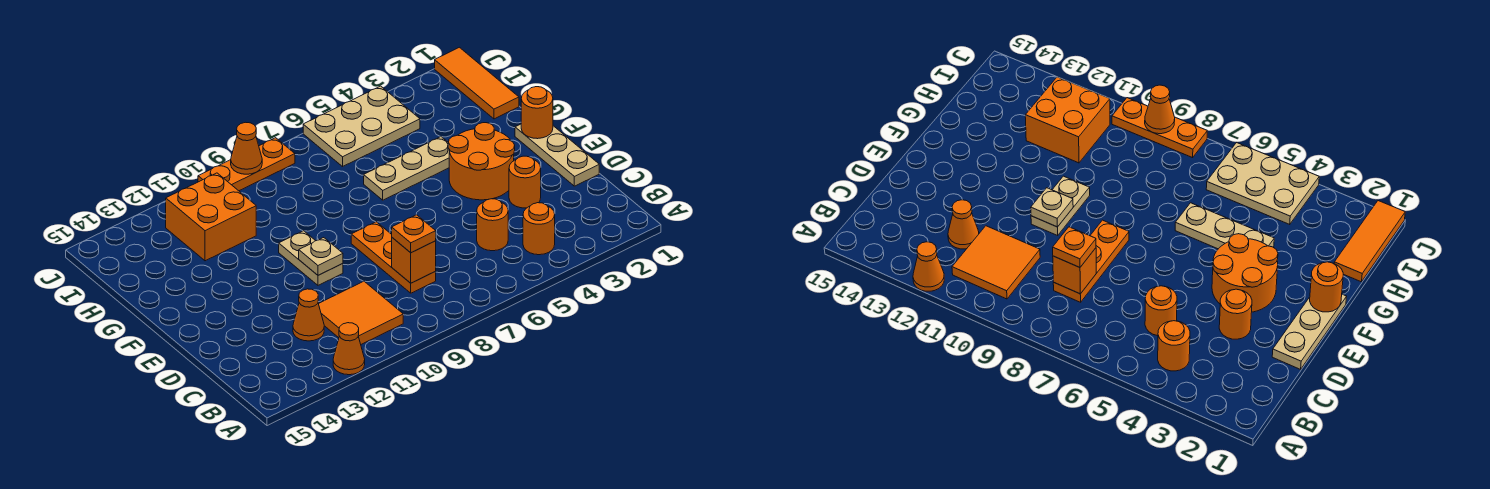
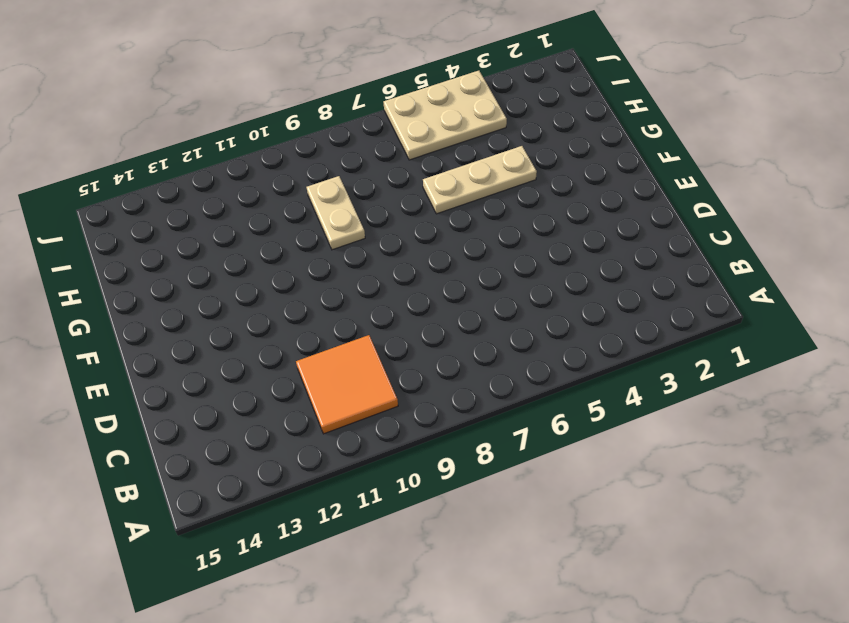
tan 1x2 plate [307,176,365,250] -> tan 1x2 plate moved to [279,231,343,285]
none -> orange 1x1 cone [333,323,365,375]
none -> orange 1x1 round brick [523,203,555,255]
none -> orange 1x1 round brick [477,199,508,251]

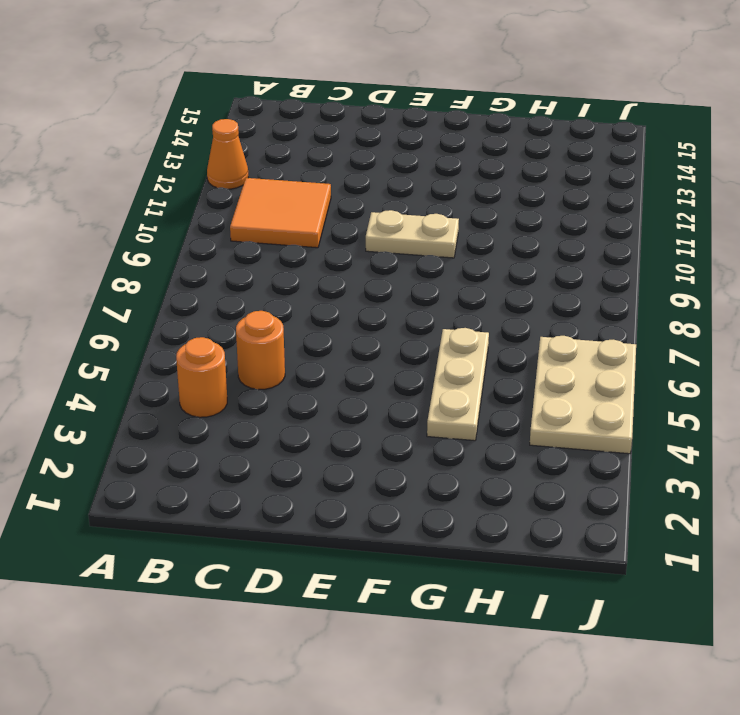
none -> orange 1x3 plate [351,222,436,293]
none -> orange 1x1 cone [293,289,324,341]
none -> tan 1x3 plate [515,124,599,186]

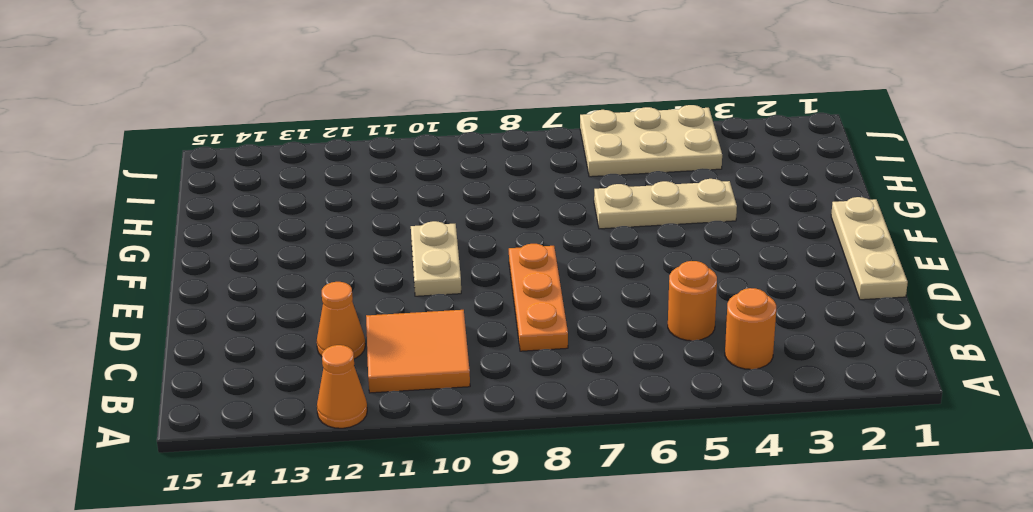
none -> orange 1x1 round brick [509,156,541,208]
none -> orange 2x2 round brick [448,123,515,200]
none -> orange 1x3 tile [435,47,519,119]

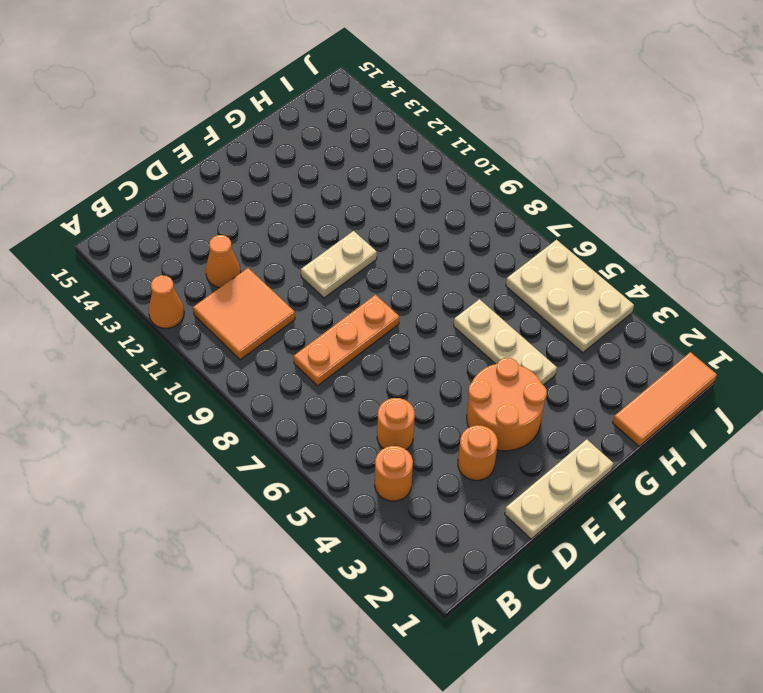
none -> orange 2x2 brick [166,173,256,261]
none -> orange 1x3 plate [198,138,295,191]
none -> orange 1x1 brick [392,238,436,283]

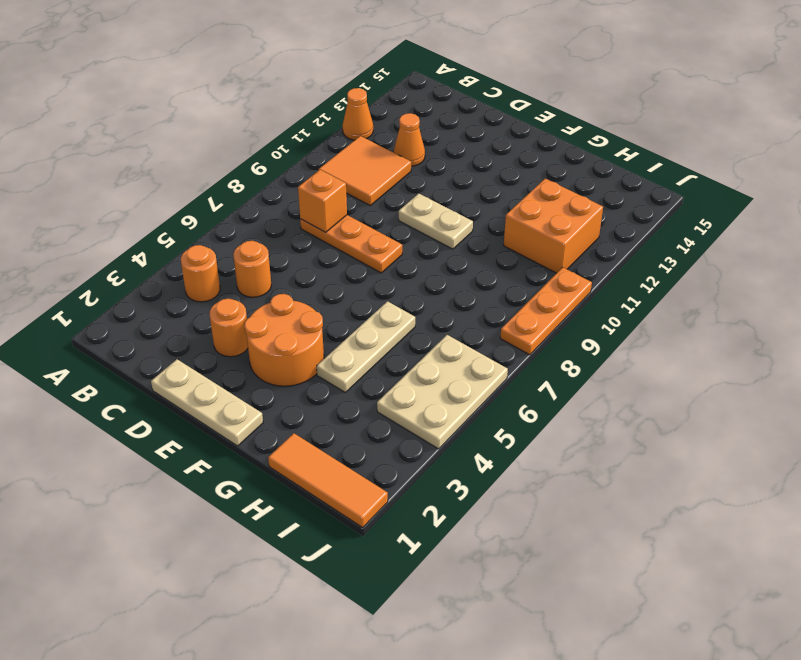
none -> tan 1x1 plate [299,238,343,275]
none -> orange 1x1 round brick [521,87,553,139]
none -> orange 1x1 cone [231,122,262,174]

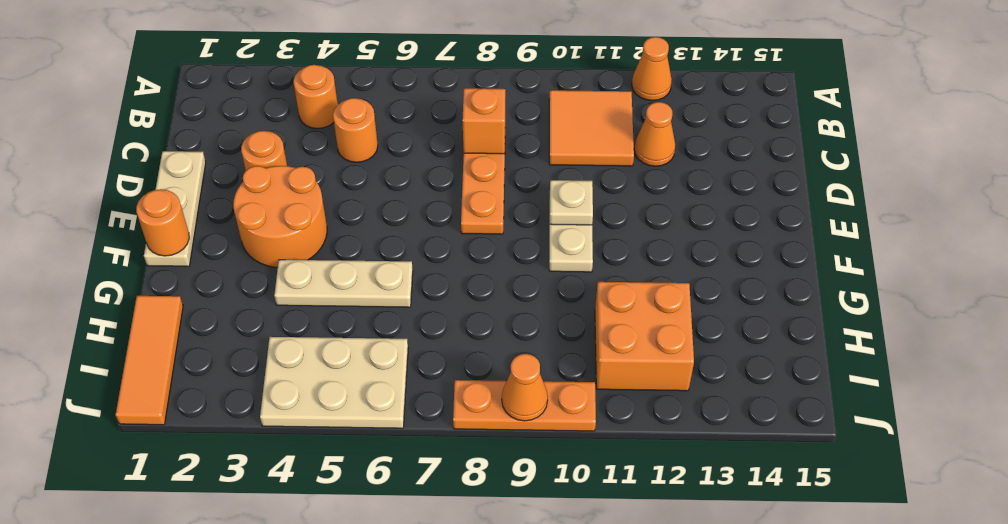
none -> orange 1x1 plate [392,215,436,253]

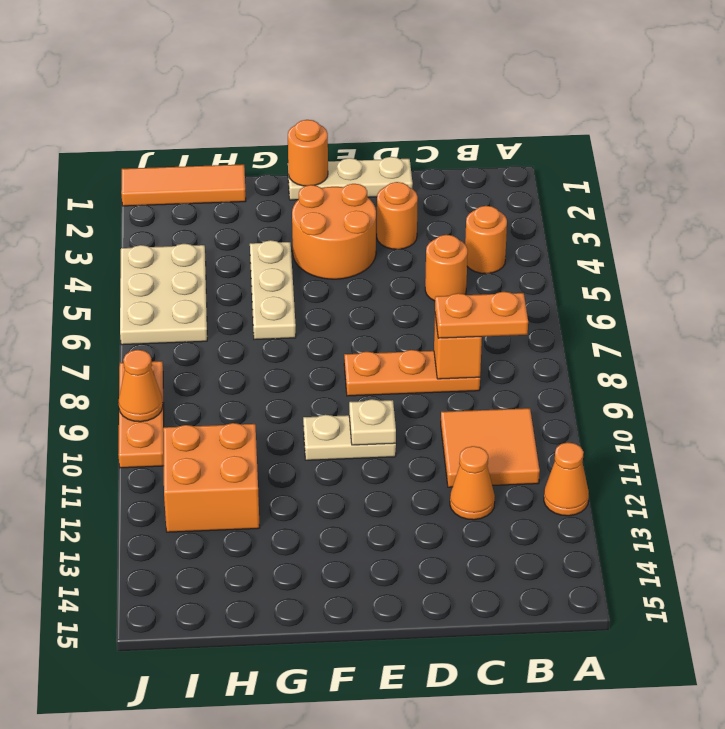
orange 1x2 plate [435,292,528,338] -> orange 1x1 plate [392,215,436,253]

